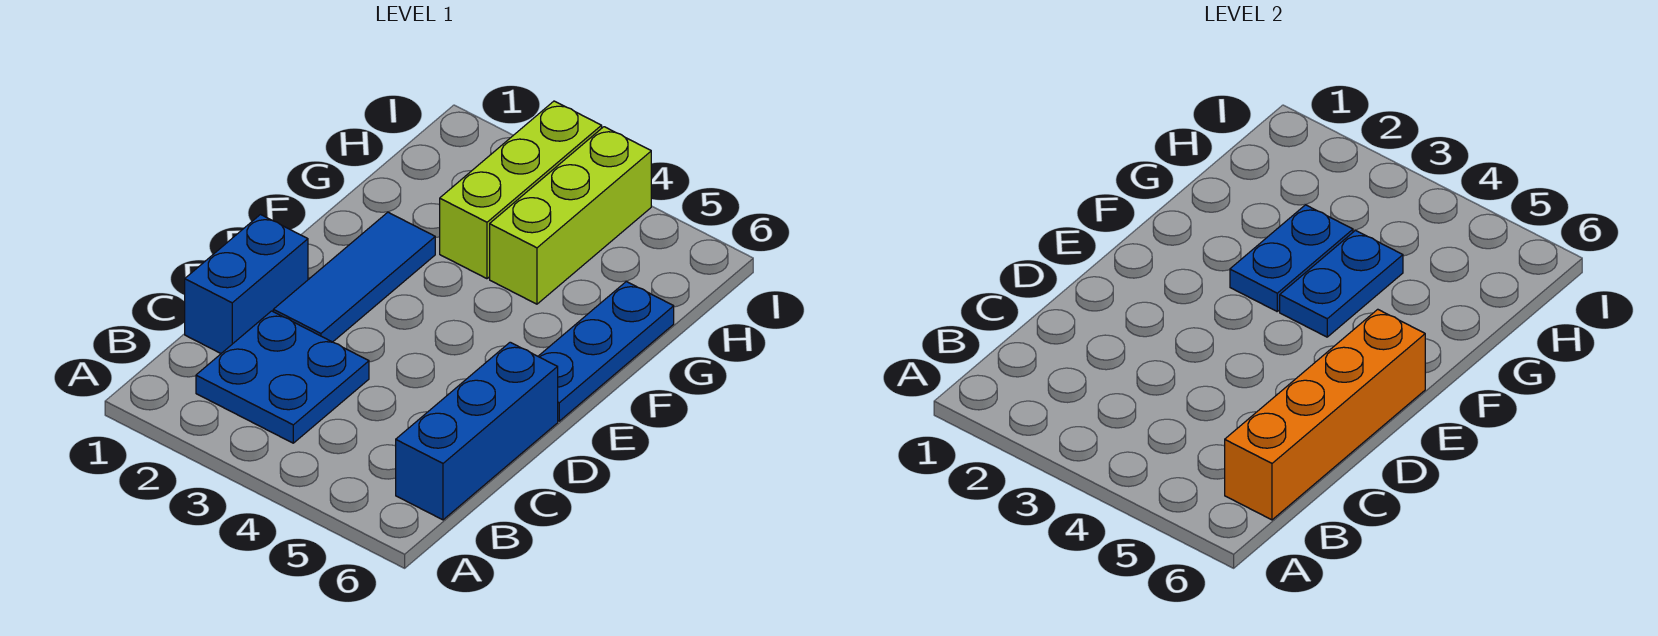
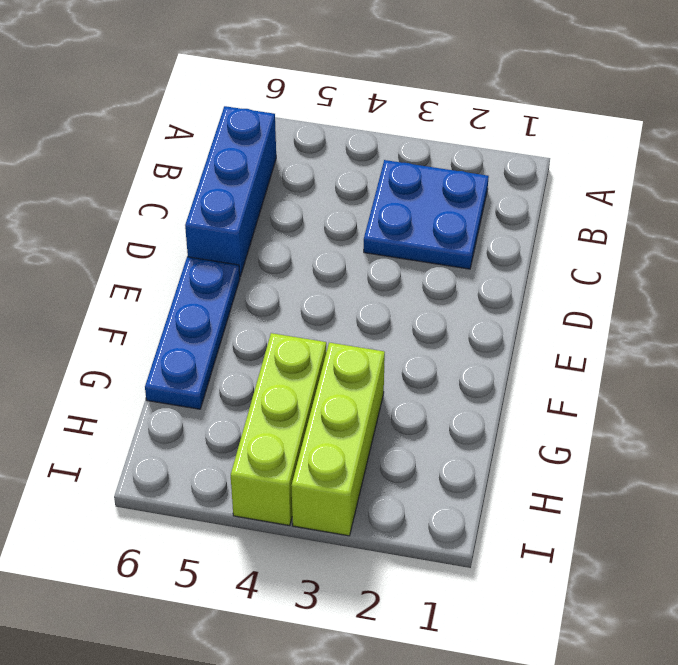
none -> blue 1x2 brick [185,215,308,353]
none -> blue 1x3 tile [273,212,435,342]

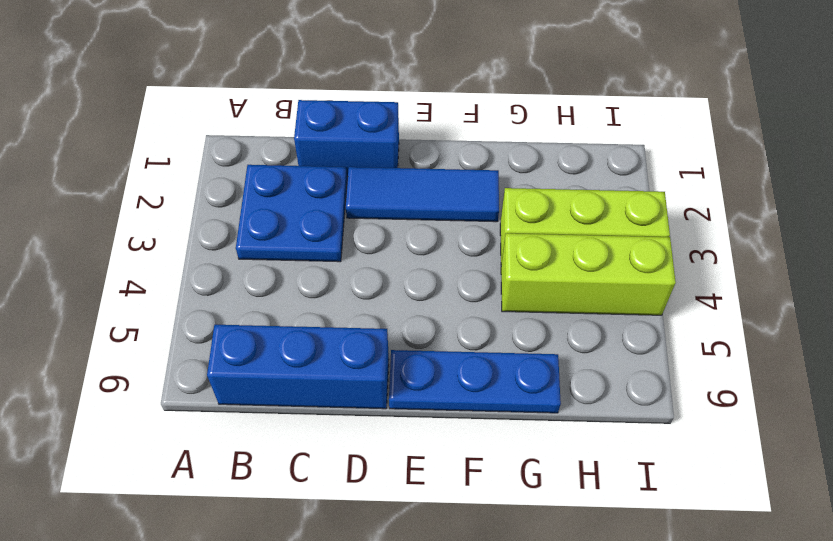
none -> orange 1x4 brick [1225,309,1425,520]
none -> blue 1x2 plate [1230,205,1353,311]

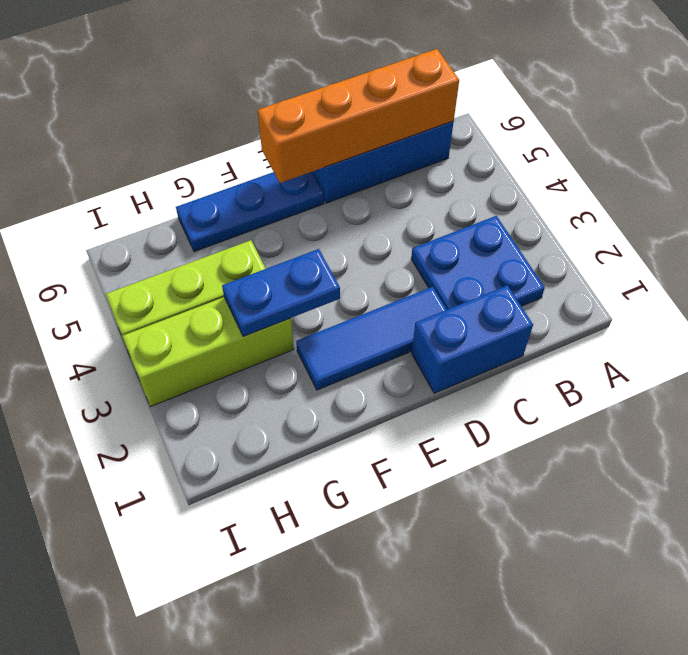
none -> blue 1x2 plate [1280,231,1403,337]

